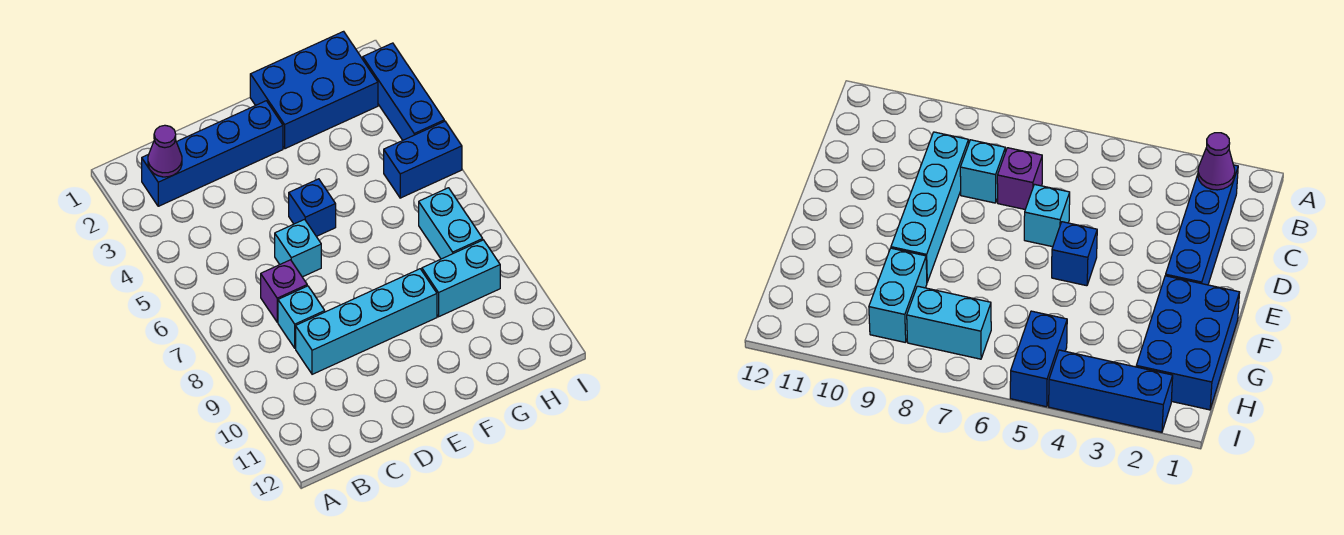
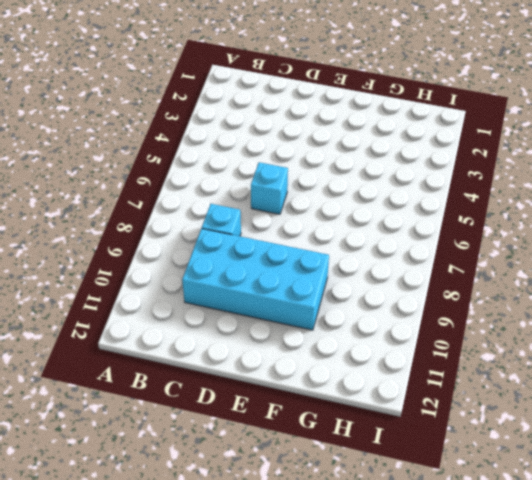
cyan 2x4 brick [182,228,329,330] -> cyan 1x4 brick [296,269,437,374]
none -> blue 1x4 brick [142,101,283,206]
none -> purple 1x1 brick [261,260,307,322]
none -> blue 1x1 brick [289,179,336,236]

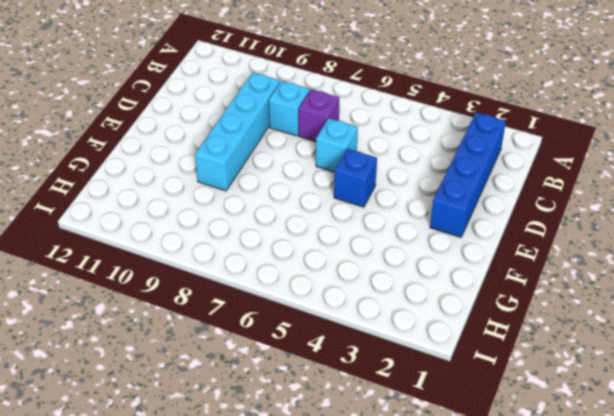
none -> blue 2x3 brick [250,31,378,149]
none -> cyan 1x2 brick [422,240,500,317]
none -> blue 1x2 brick [384,121,462,198]

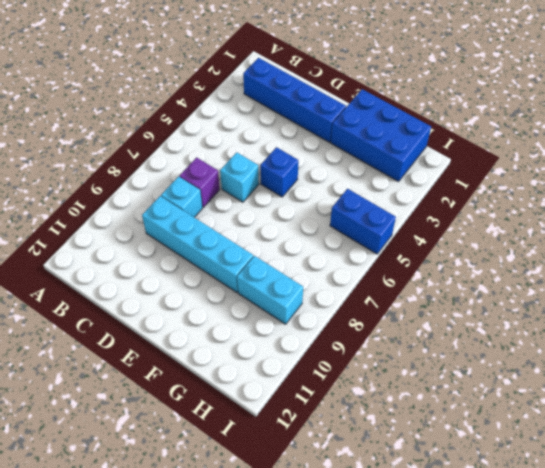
none -> cyan 1x2 brick [419,188,483,259]
none -> blue 1x3 brick [363,43,444,140]
none -> purple 1x1 cone [148,125,182,177]

